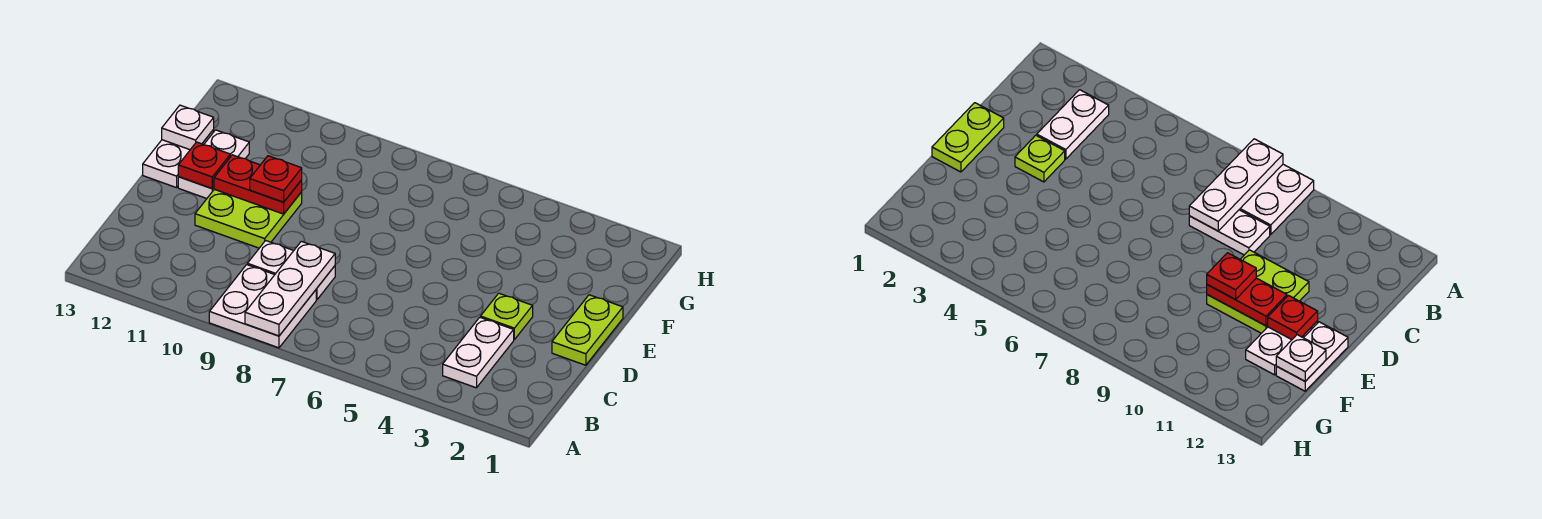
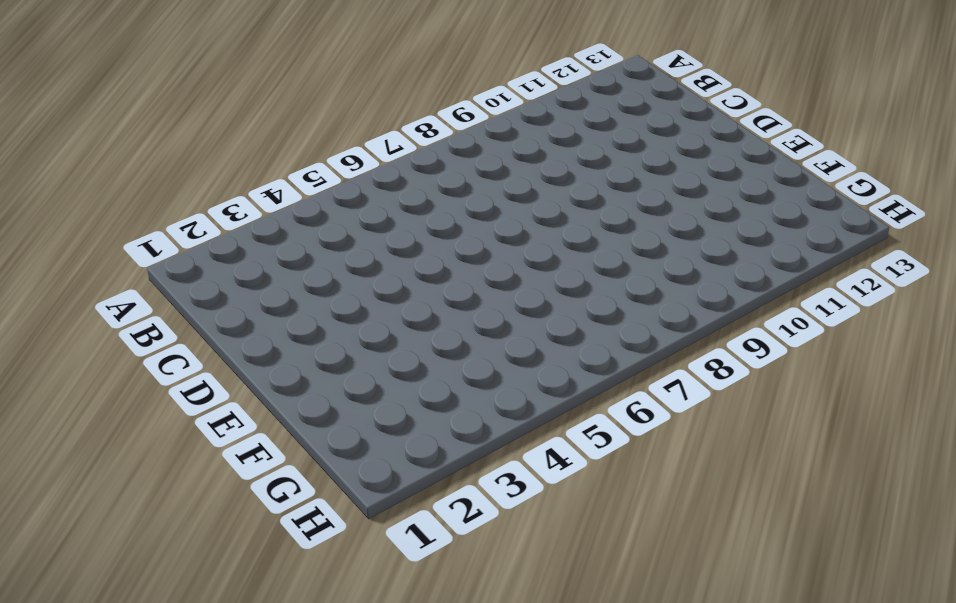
none -> white 2x2 plate [209,265,316,348]
none -> white 1x2 plate [443,317,514,388]
none -> white 1x2 plate [247,241,335,300]

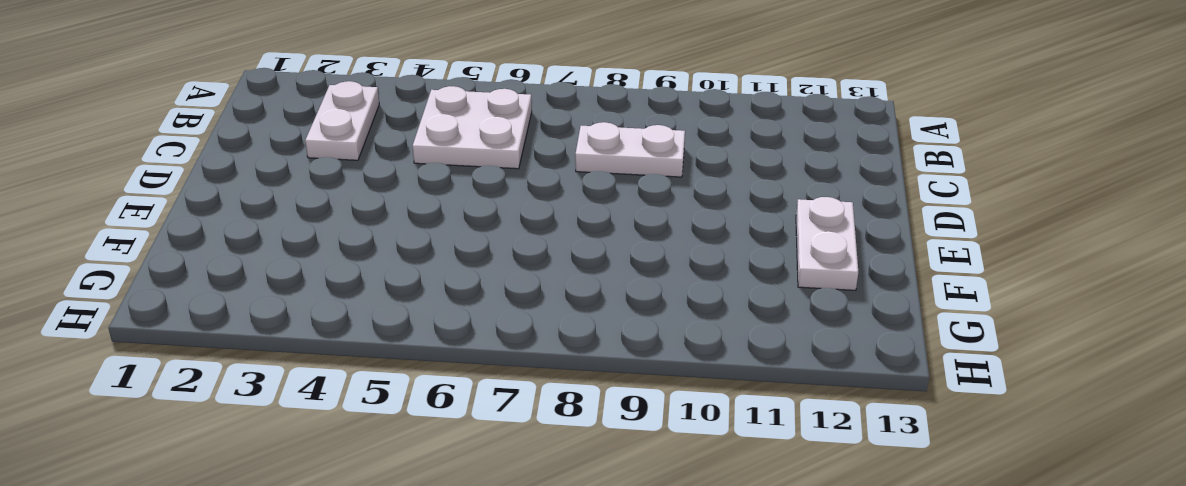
white 2x2 plate [413,86,532,169] -> white 2x2 plate moved to [209,265,316,348]
none -> lime 1x2 plate [552,295,623,365]
none -> lime 1x1 plate [481,293,533,339]
none -> lime 2x2 plate [195,189,302,248]

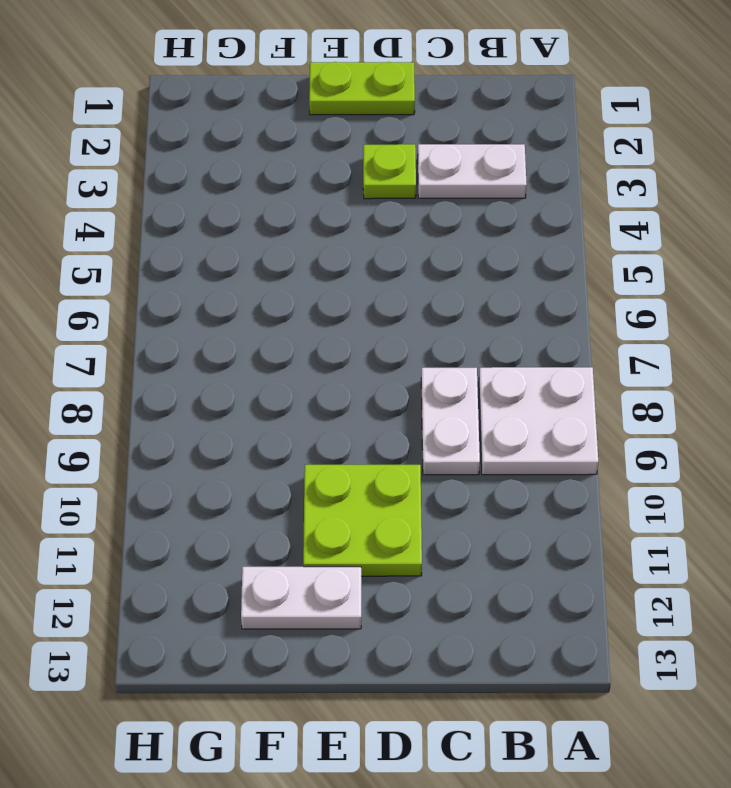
none -> white 1x2 plate [143,130,214,188]
none -> white 1x3 plate [245,241,335,336]
none -> red 1x2 plate [214,155,302,214]

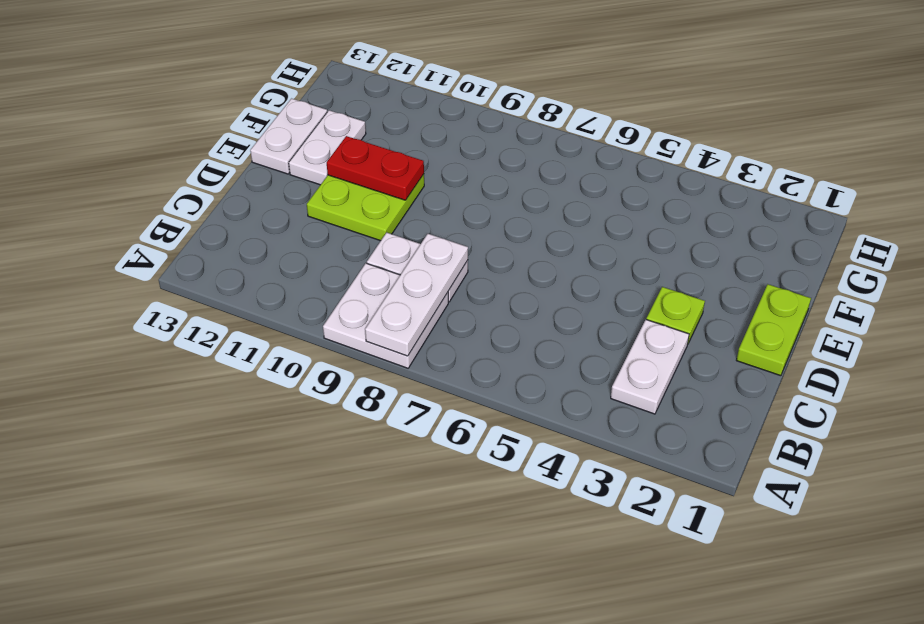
none -> red 1x1 plate [178,142,230,188]
none -> white 1x1 plate [162,105,214,150]
none -> red 1x1 plate [250,156,302,202]

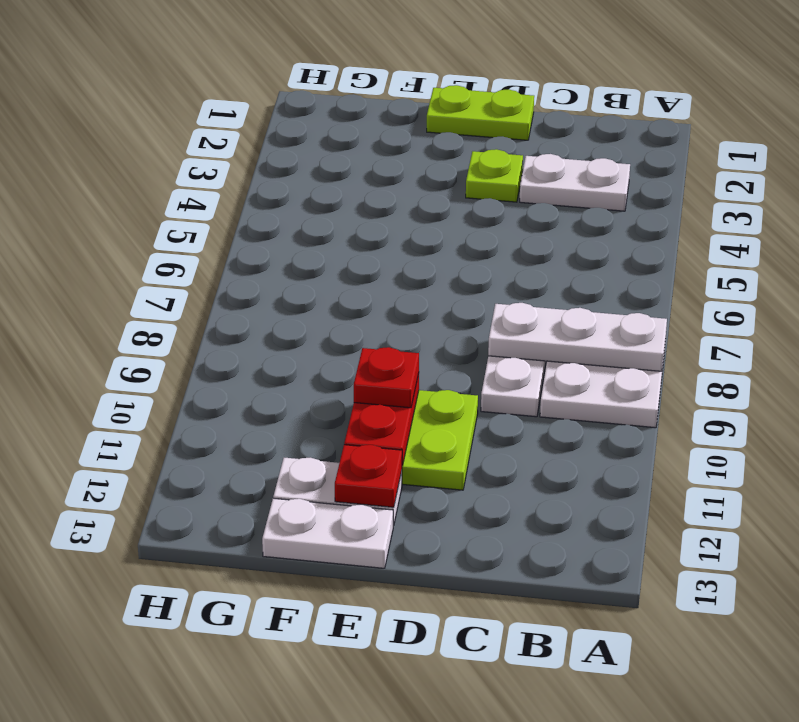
none -> white 1x1 plate [162,105,214,150]

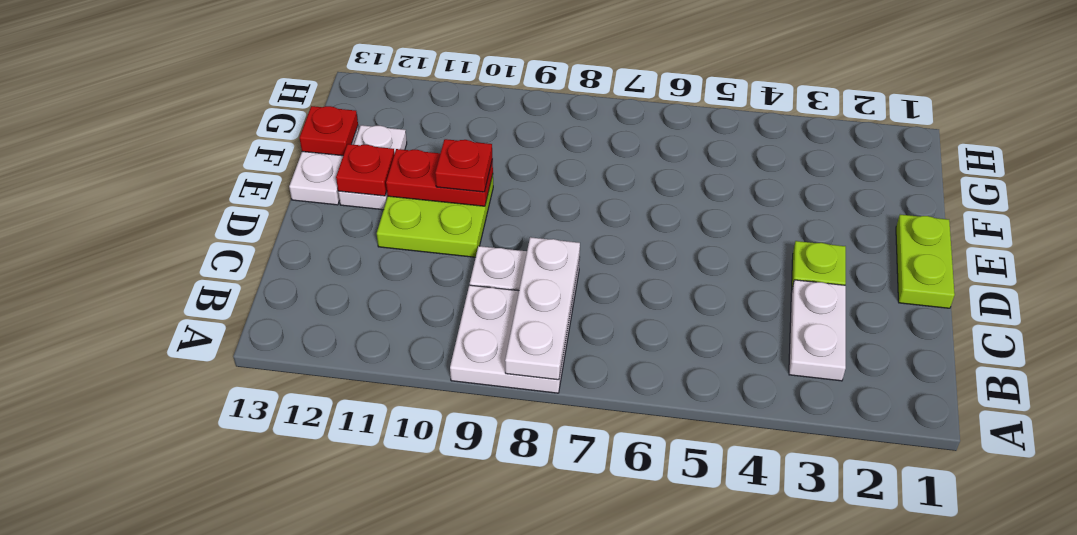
red 1x1 plate [300,106,358,156] -> white 1x1 plate [162,105,214,150]

